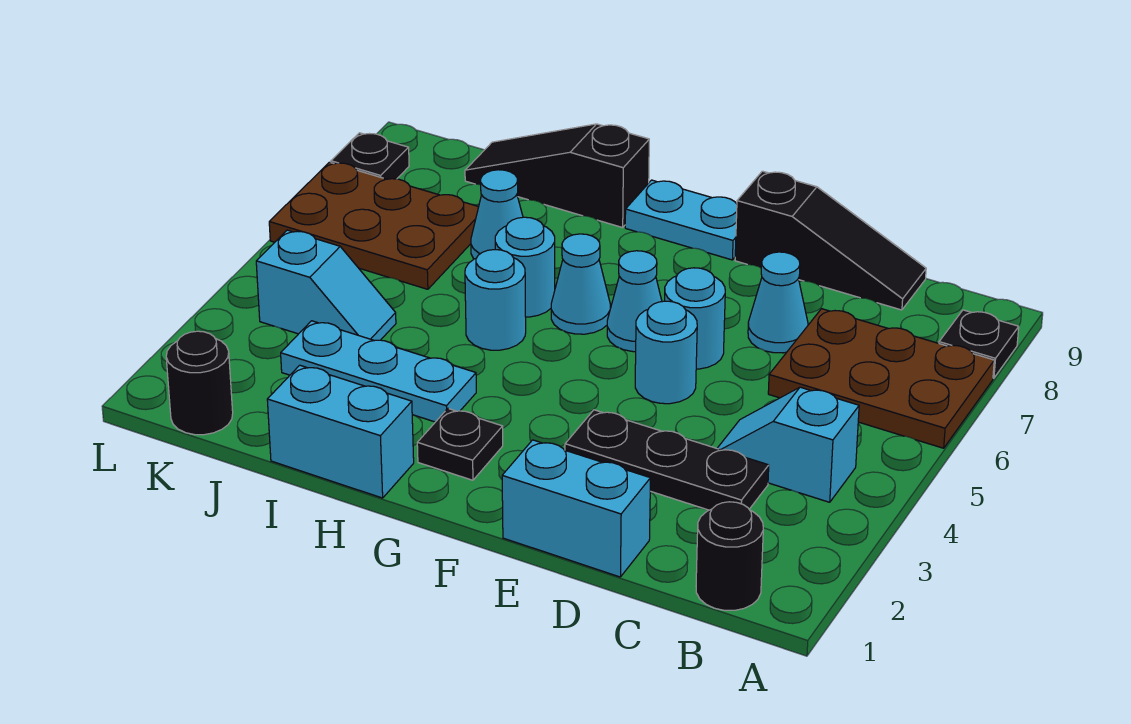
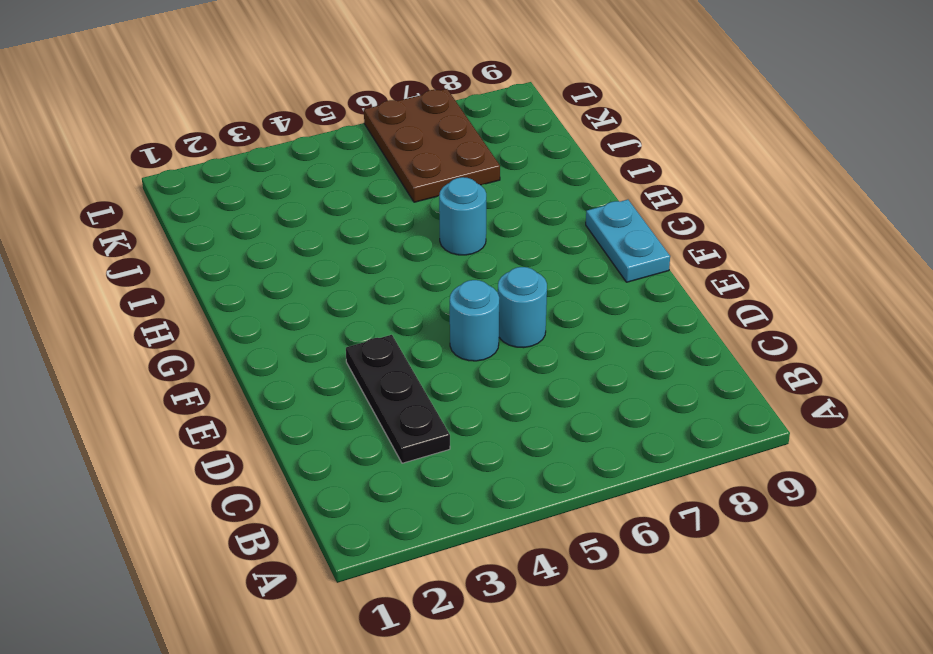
none -> brown 2x3 plate [768,309,994,448]
none -> black 1x1 plate [939,310,1019,378]
none -> black 1x1 round brick [696,502,763,610]

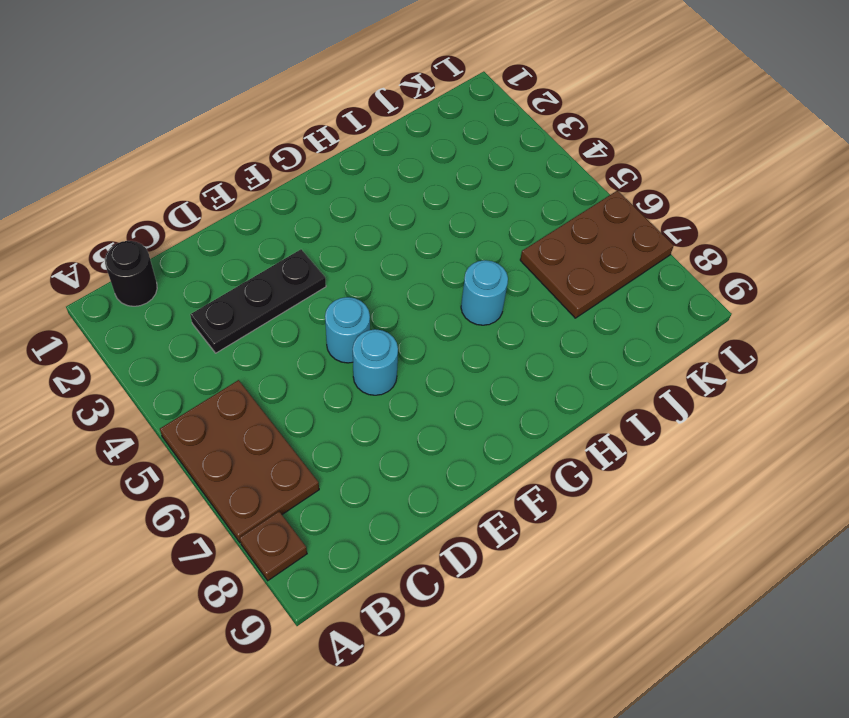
brown 2x3 plate [160,380,319,543] -> brown 2x3 plate turned to [768,309,994,448]
brown 1x1 plate [240,511,307,581] -> black 1x1 plate [939,310,1019,378]
none -> cyan 1x2 slope [717,387,859,502]
none -> black 1x3 slope [735,171,926,310]
none -> cyan 1x2 brick [502,440,651,577]

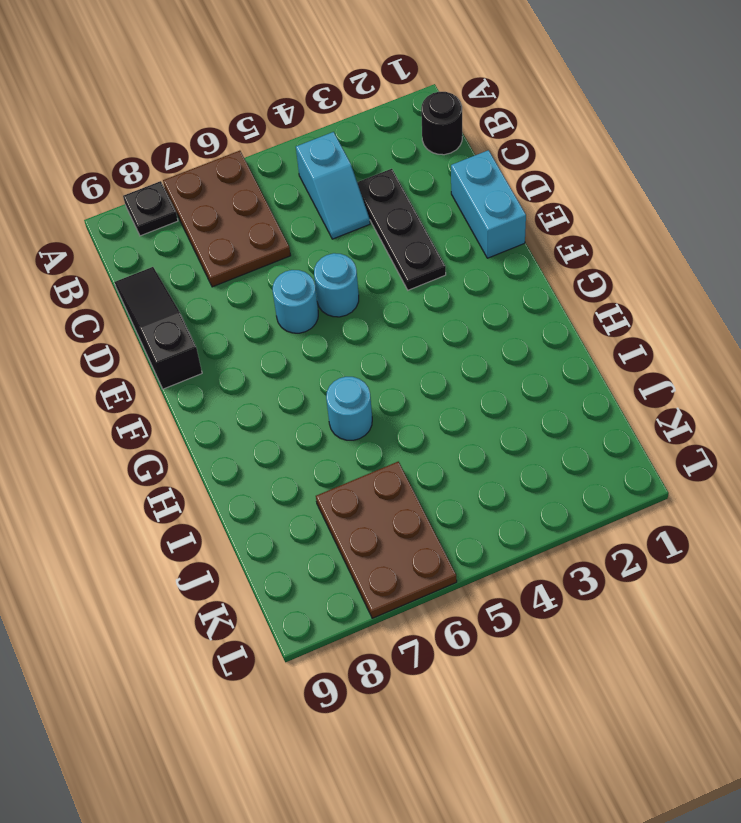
none -> cyan 1x1 cone [748,252,808,353]
none -> cyan 1x1 cone [607,251,662,352]
none -> cyan 1x2 plate [625,180,737,260]

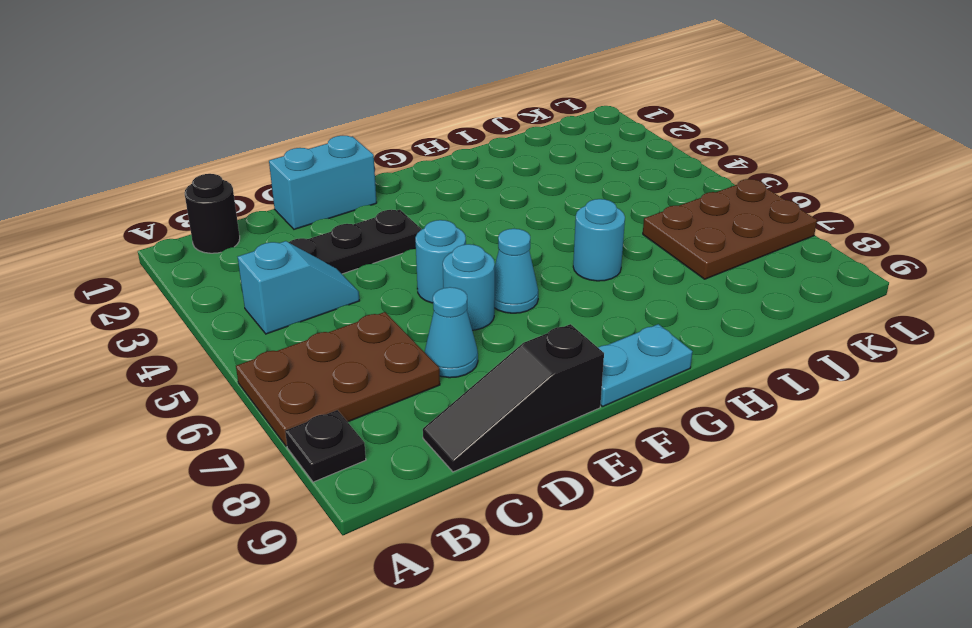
none -> black 1x1 plate [417,409,503,480]
none -> cyan 1x1 cone [551,234,610,334]
none -> cyan 1x2 brick [267,365,414,498]

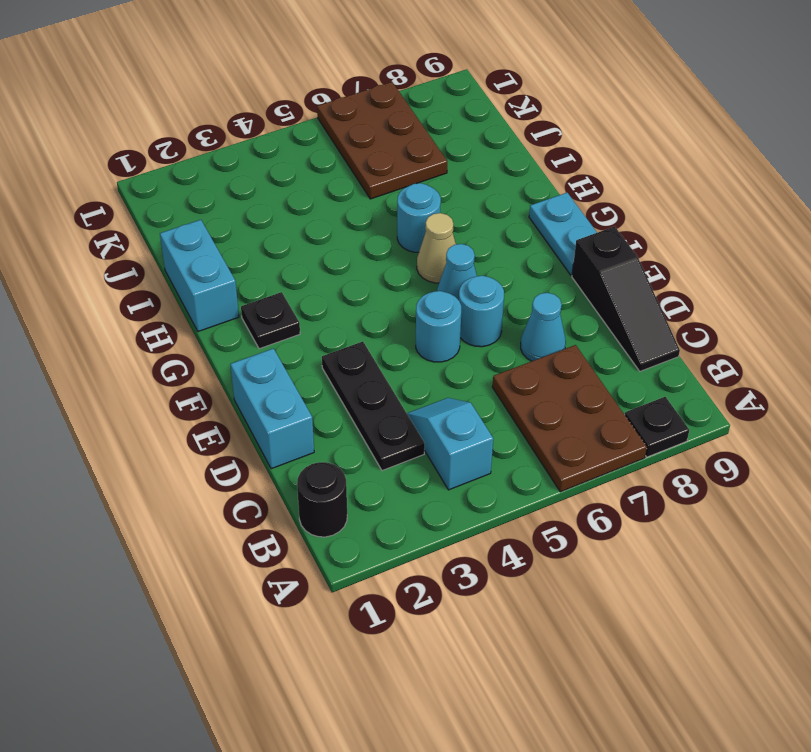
tan 1x1 cone [417,213,456,283] -> cyan 1x1 cone [551,234,610,334]
none -> cyan 1x3 plate [281,321,476,422]
none -> cyan 1x1 round brick [465,250,526,350]
none -> black 1x3 slope [465,124,649,228]

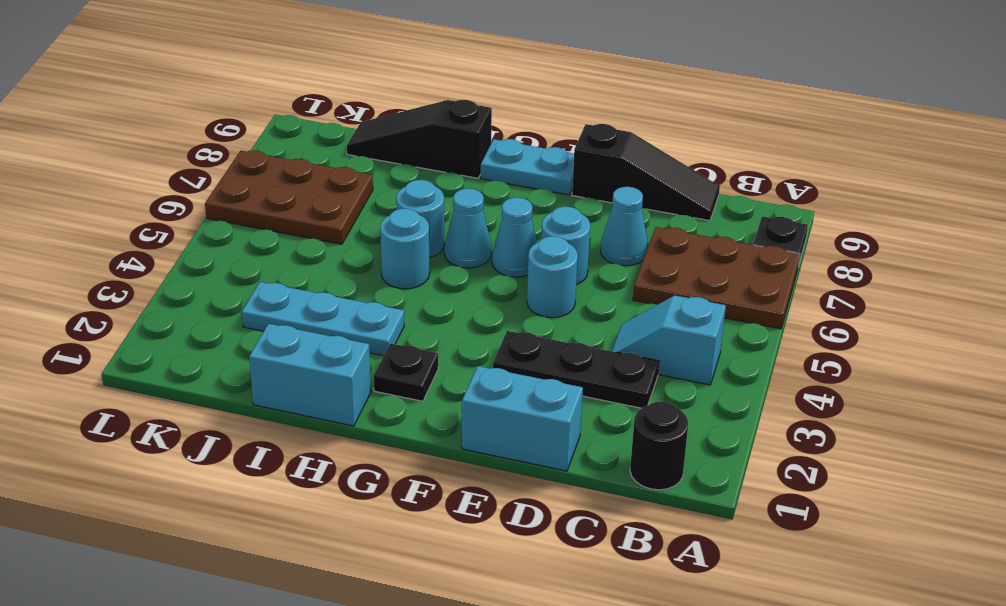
none -> cyan 1x1 cone [471,170,523,259]
none -> cyan 1x2 slope [256,230,396,341]
none -> black 1x1 round brick [166,331,233,435]

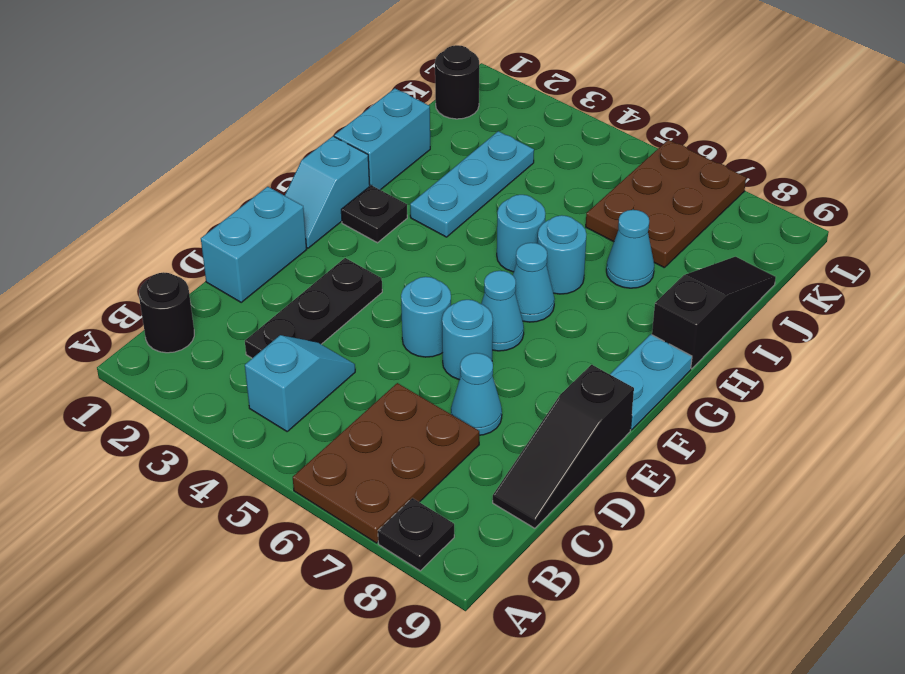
cyan 1x2 slope [285,136,370,248] -> cyan 1x2 slope moved to [256,230,396,341]
none -> black 1x1 plate [331,133,409,179]

